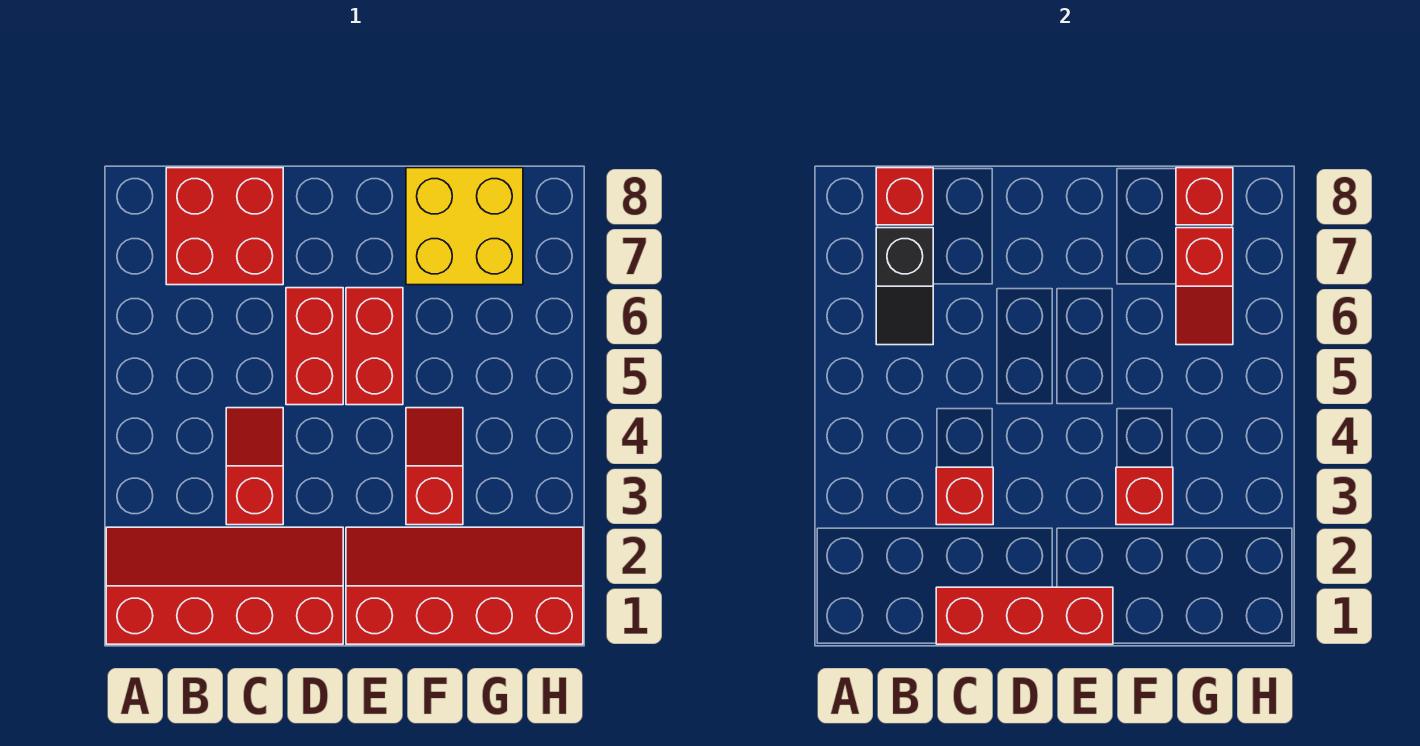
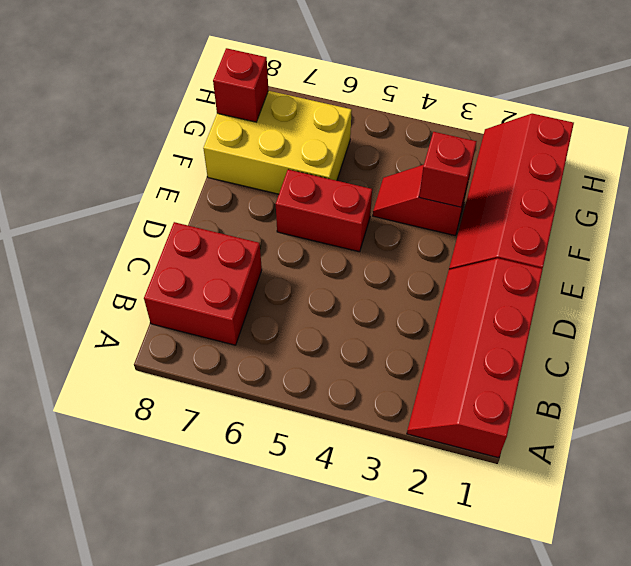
yellow 2x3 brick [203,91,352,194] -> yellow 2x2 brick [406,168,523,285]
none -> red 1x2 slope [226,408,283,525]
none -> red 1x2 brick [286,288,343,405]
none -> black 1x2 slope [876,228,933,345]

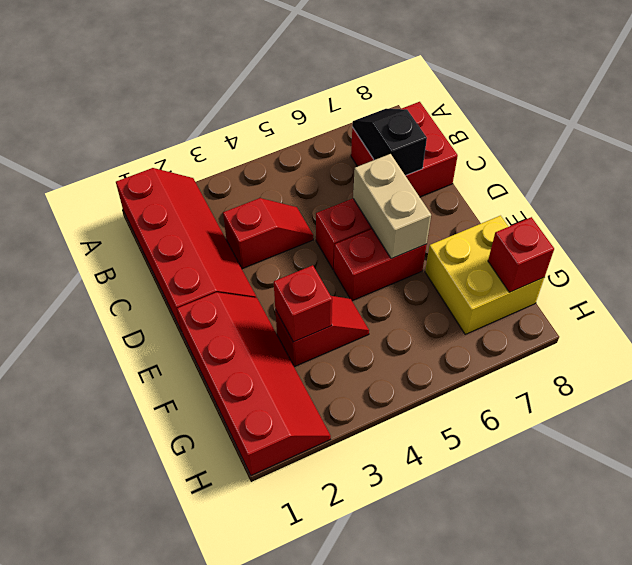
black 1x2 slope [352,109,427,176] -> black 1x2 slope turned to [876,228,933,345]
tan 1x2 brick [353,154,431,259] -> none
none -> red 1x1 brick [876,168,933,225]
none -> red 1x3 brick [936,587,1113,644]
none -> red 1x1 brick [936,467,993,525]

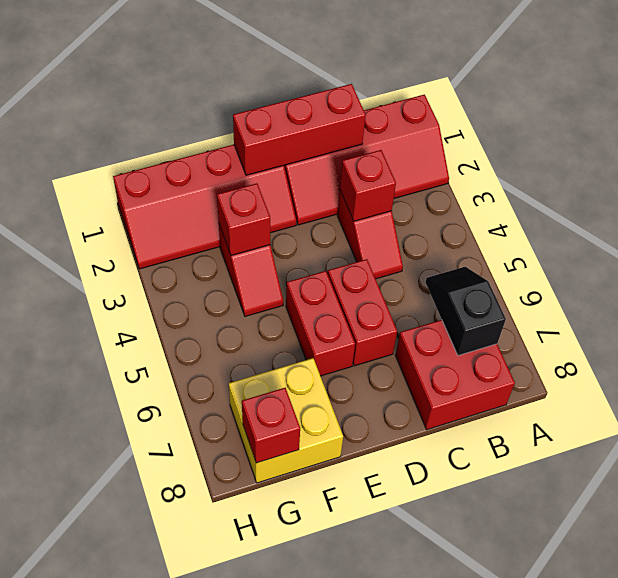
none -> red 1x1 brick [876,168,933,225]
none -> red 1x2 slope [1176,228,1233,345]

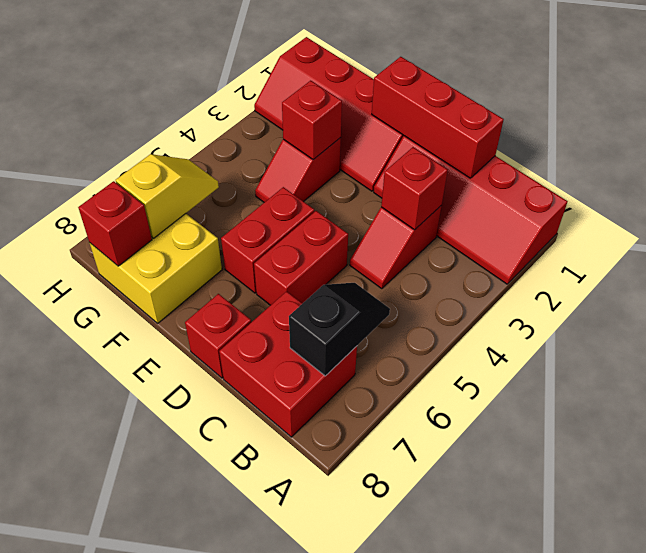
red 1x1 brick [185,294,251,378] -> red 1x1 brick moved to [876,168,933,225]
yellow 1x2 slope [116,154,219,238] -> red 1x2 slope [1176,228,1233,345]

